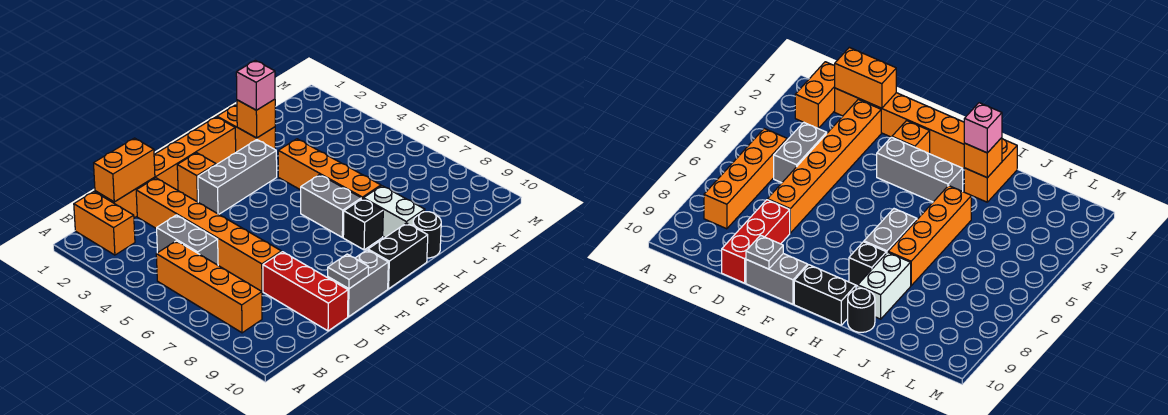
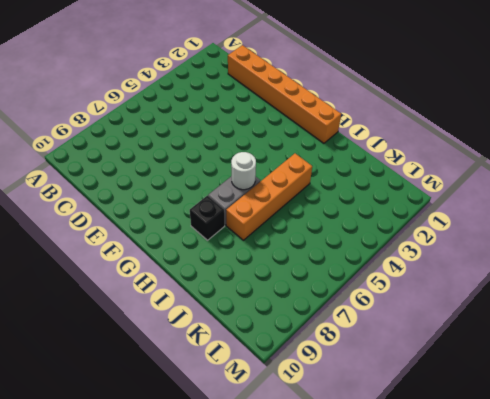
white 1x1 round brick [231,152,256,190] -> none
none -> orange 1x2 brick [74,192,135,255]
none -> orange 1x4 brick [156,241,262,333]
none -> grey 1x2 brick [157,215,218,265]

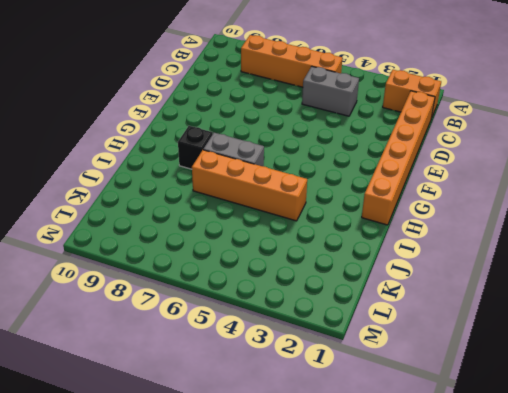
none -> orange 1x6 brick [136,178,281,291]
none -> red 1x3 brick [263,252,348,331]
none -> grey 1x2 brick [328,250,388,317]

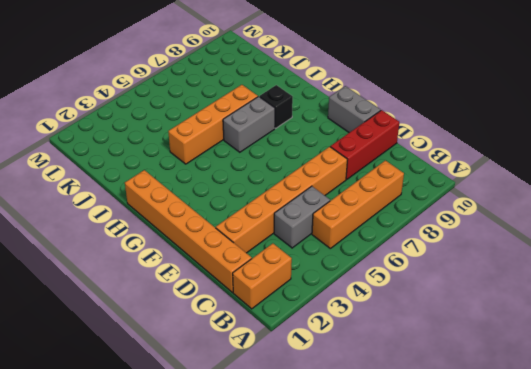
none -> orange 1x1 brick [177,153,216,202]
none -> grey 1x3 brick [198,140,277,214]
none -> black 1x2 brick [368,223,428,289]

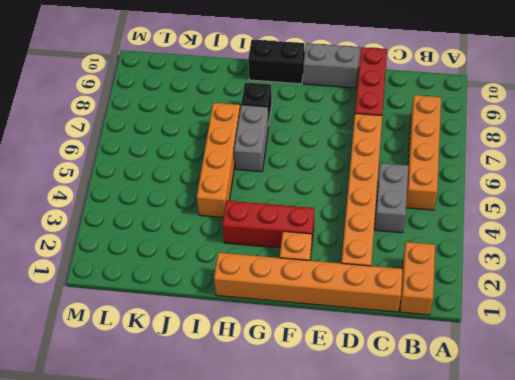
red 1x3 brick [222,201,315,250] -> grey 1x3 brick [198,140,277,214]
none -> orange 1x2 brick [217,105,275,152]
none -> white 1x2 brick [363,186,425,237]
none -> black 1x1 round brick [413,212,441,258]

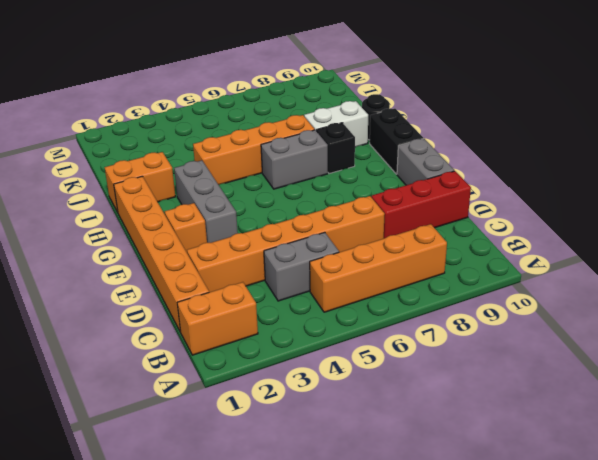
none -> orange 1x2 brick [94,138,155,202]
none -> grey 1x1 plate [328,254,369,289]
none -> orange 1x1 brick [237,99,275,138]

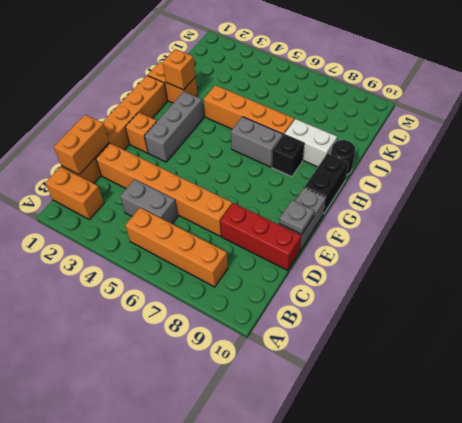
none -> pink 1x1 brick [236,60,275,110]

